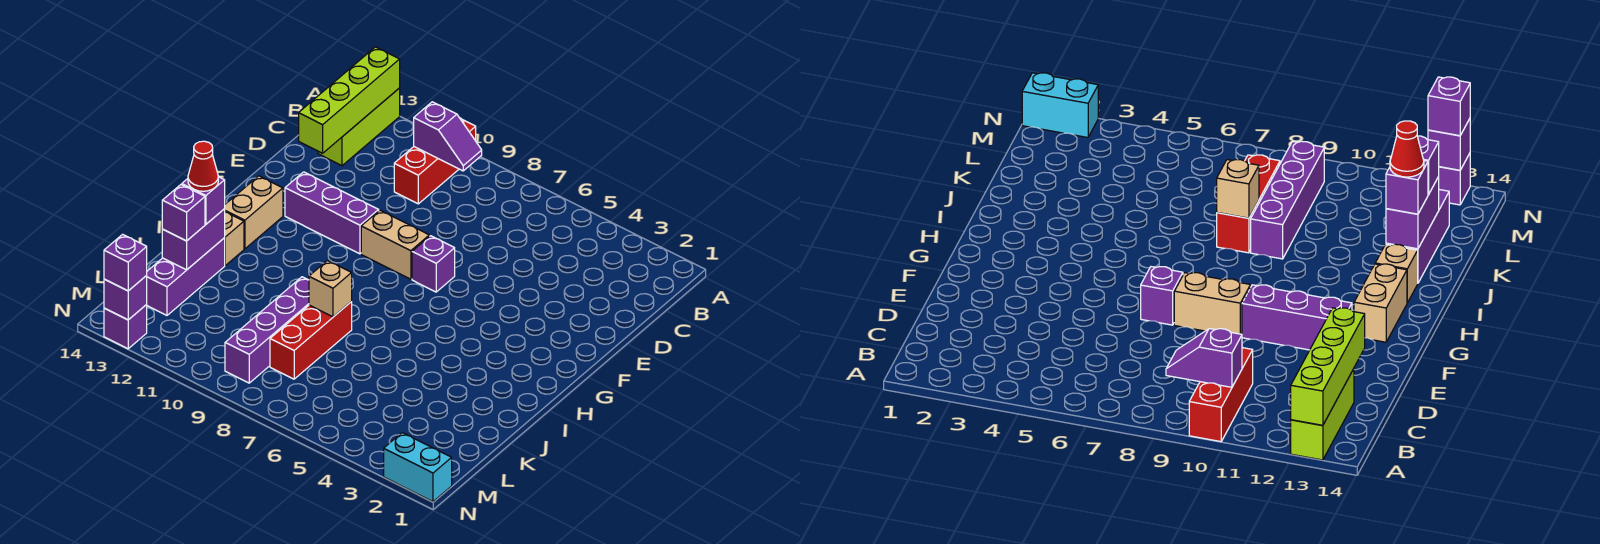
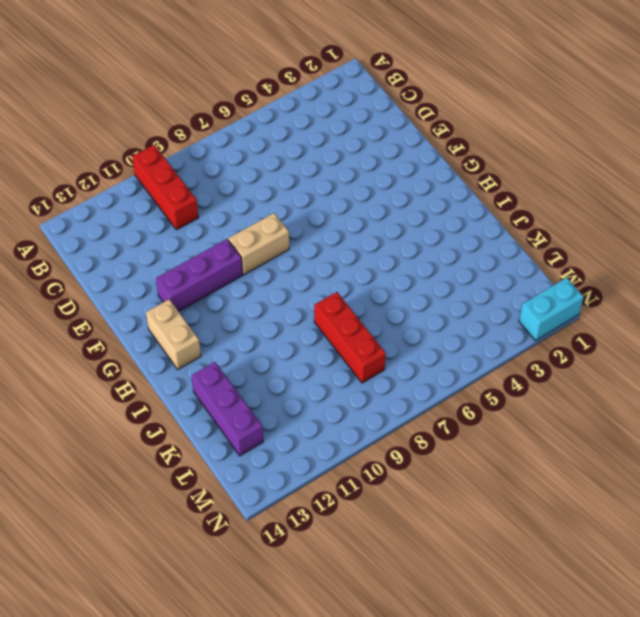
none -> lime 1x3 brick [318,88,400,166]
none -> purple 1x1 brick [412,236,455,292]
none -> tan 1x1 brick [225,212,244,265]

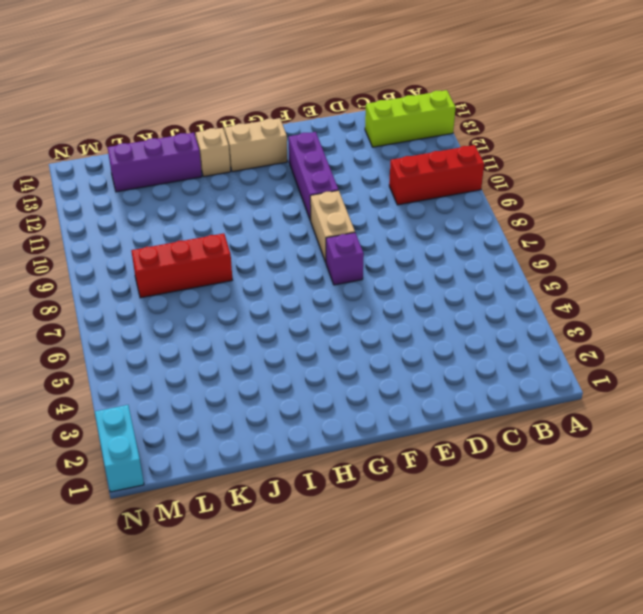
none -> purple 1x4 brick [225,277,309,383]
none -> purple 1x1 brick [104,305,147,349]
none -> lime 1x4 brick [299,47,400,153]

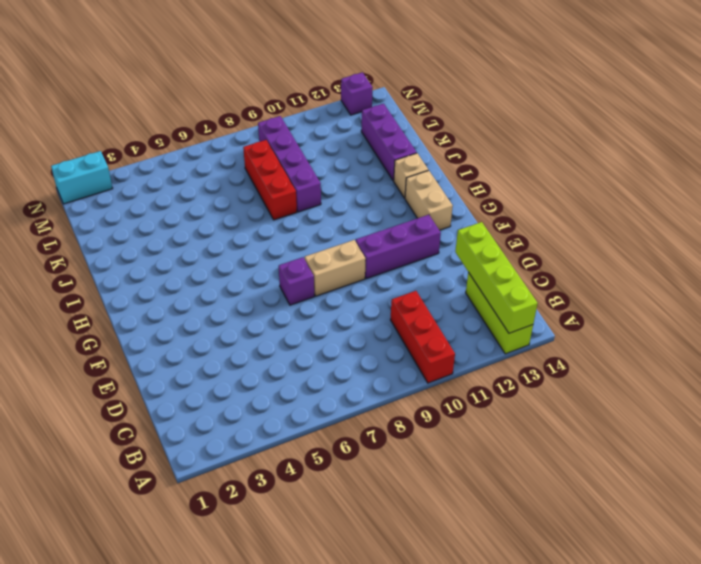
none -> purple 1x2 slope [414,102,482,171]
none -> tan 1x1 brick [309,261,352,317]
none -> purple 1x2 brick [162,209,225,270]

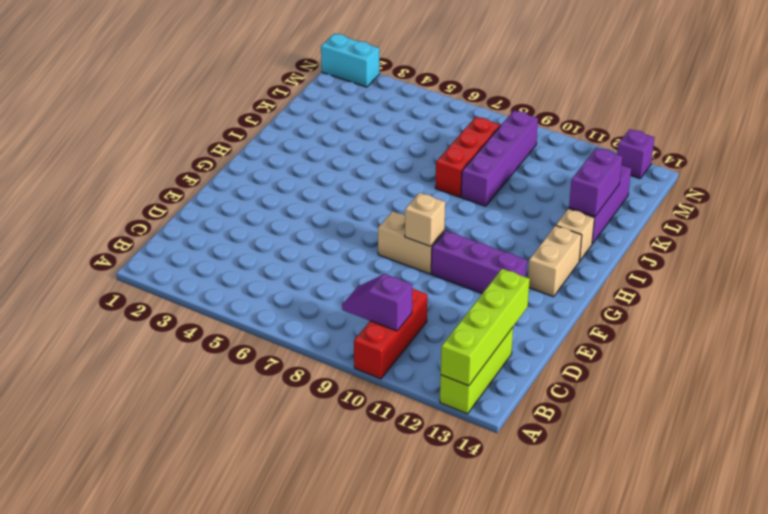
tan 1x1 brick [405,193,445,246] -> tan 1x1 brick moved to [309,261,352,317]
none -> purple 1x1 brick [412,236,455,292]
none -> purple 1x1 brick [104,276,147,320]
none -> purple 1x1 brick [182,177,225,224]

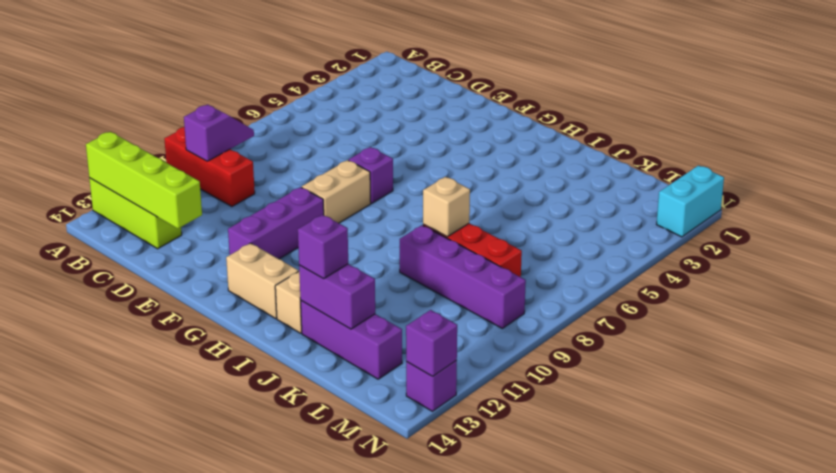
none -> purple 1x1 brick [162,185,205,241]
none -> purple 1x1 brick [104,234,147,291]
none -> red 1x1 cone [188,141,218,191]

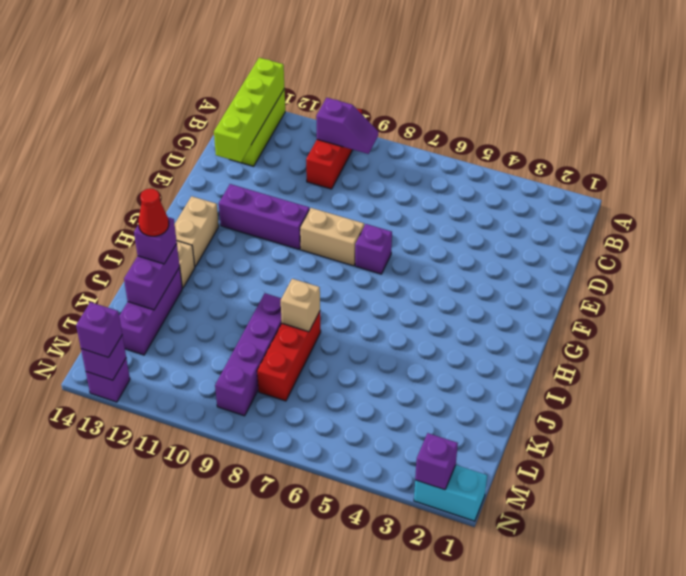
purple 1x1 brick [415,433,458,490] -> purple 1x1 brick moved to [162,185,205,241]

